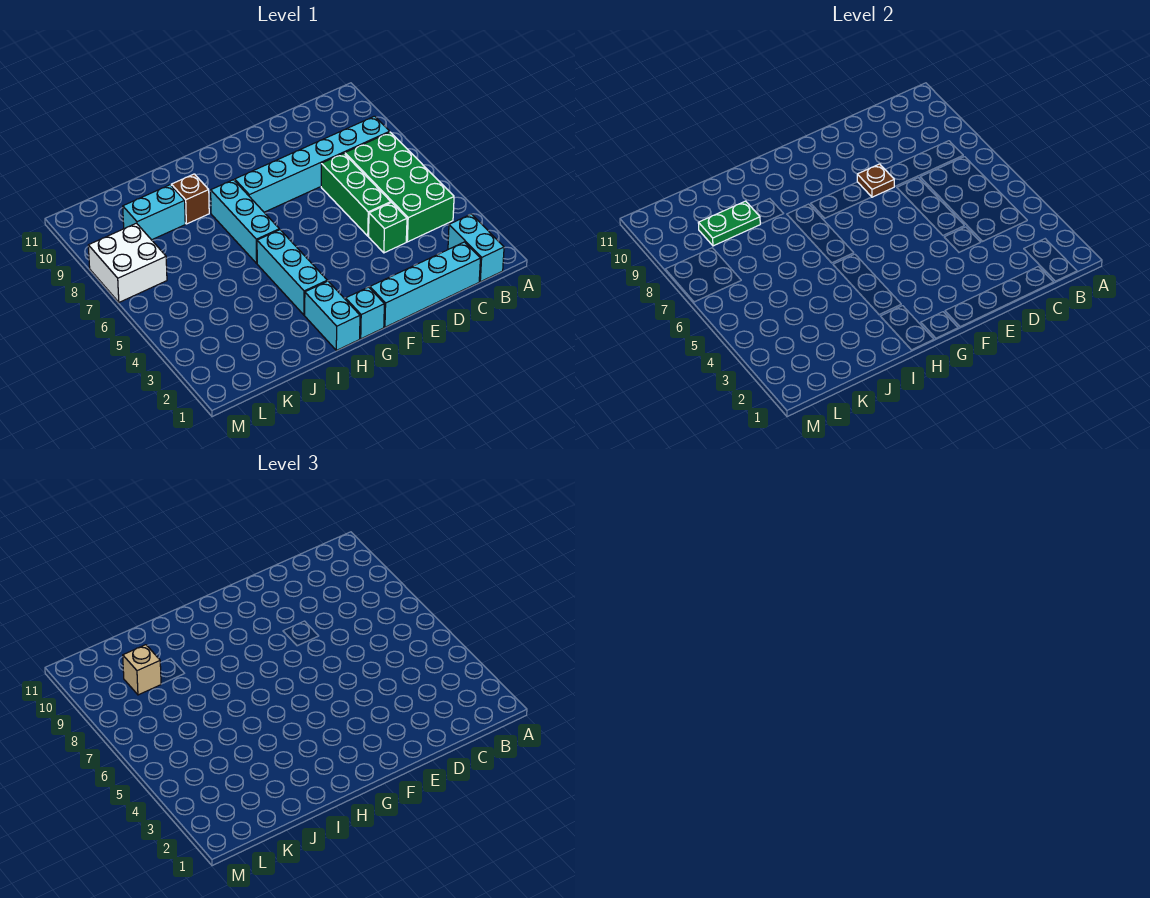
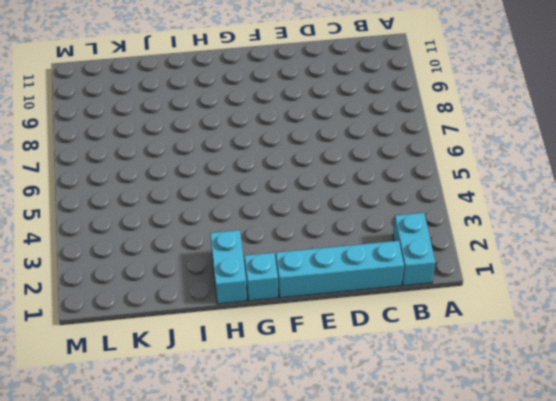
none -> green 2x4 brick [345,132,454,242]
none -> cyan 1x6 brick [234,116,389,212]
none -> green 1x1 brick [369,203,407,253]

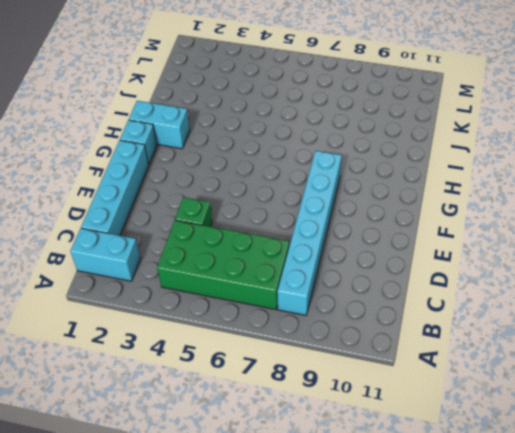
none -> green 1x3 brick [321,153,391,236]
none -> cyan 1x3 brick [257,230,327,315]
none -> cyan 1x3 brick [211,180,279,263]

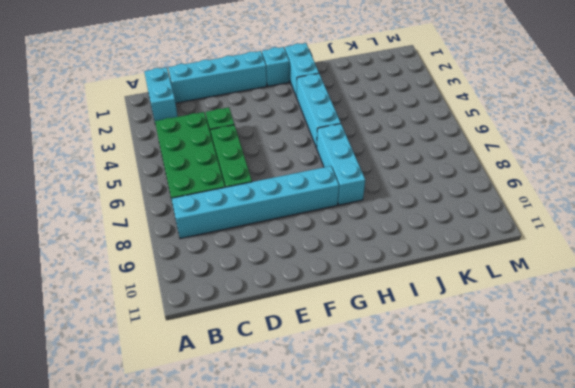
none -> brown 1x1 brick [171,174,209,224]
none -> cyan 1x2 brick [123,185,185,240]
none -> white 2x2 brick [88,223,167,302]

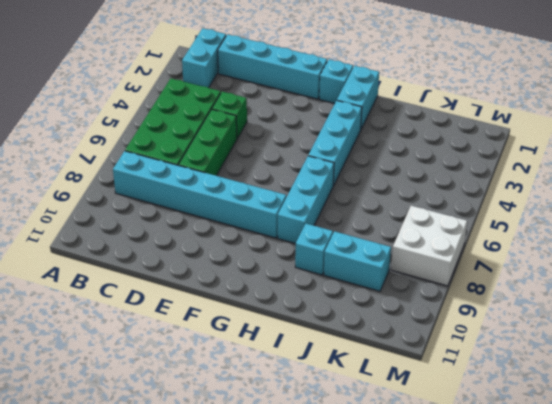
cyan 1x1 brick [295,224,333,275] -> brown 1x1 brick [171,174,209,224]
none -> brown 1x1 plate [857,164,894,197]
none -> green 1x2 plate [699,201,760,246]
none -> tan 1x1 brick [123,645,161,695]

